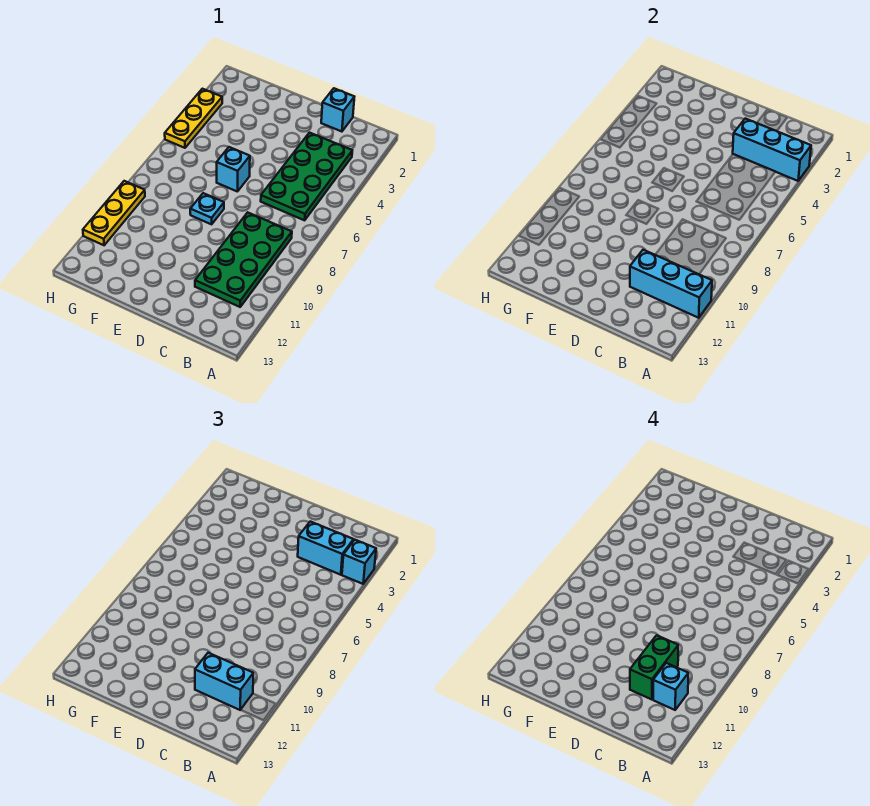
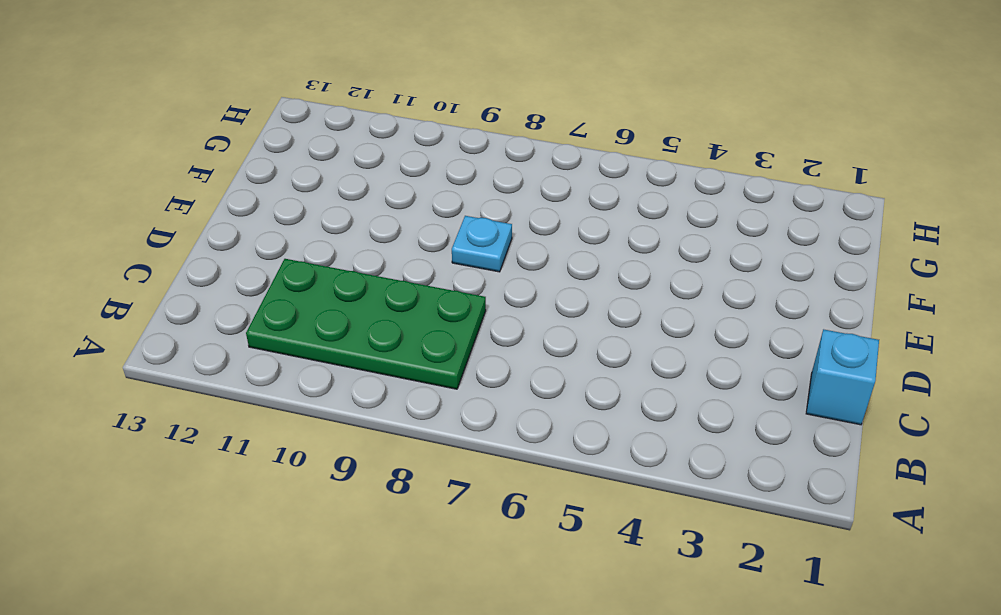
none -> green 2x4 plate [261,133,352,220]
none -> cyan 1x1 brick [217,147,250,192]
none -> yellow 1x3 plate [165,89,222,148]

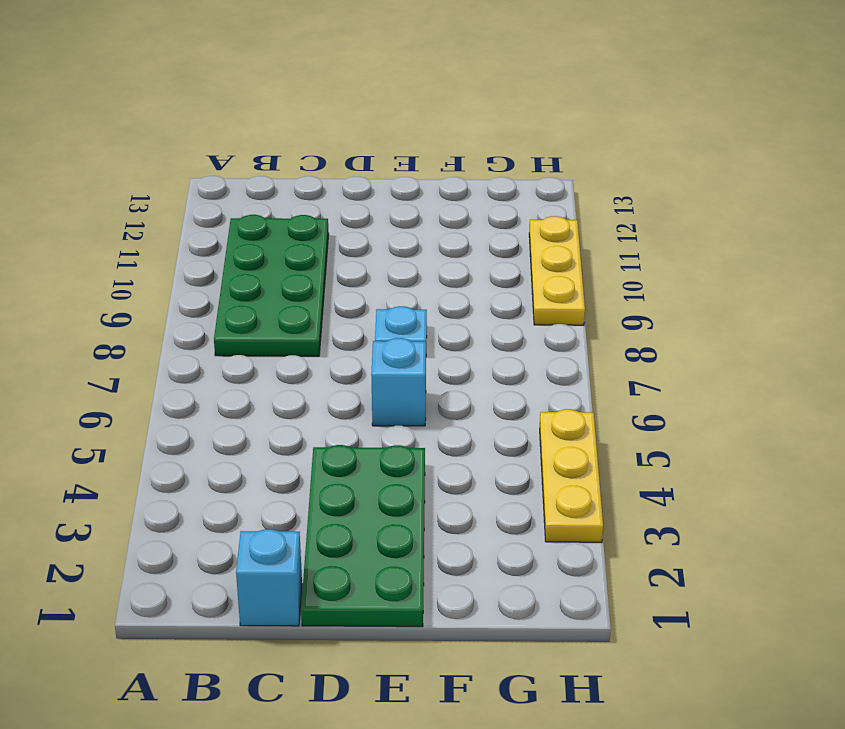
green 2x4 plate [301,445,425,627] -> green 2x4 plate moved to [261,133,352,220]
none -> cyan 1x3 brick [733,119,811,181]
none -> cyan 1x3 brick [630,250,712,318]
none -> cyan 1x1 brick [342,540,376,584]

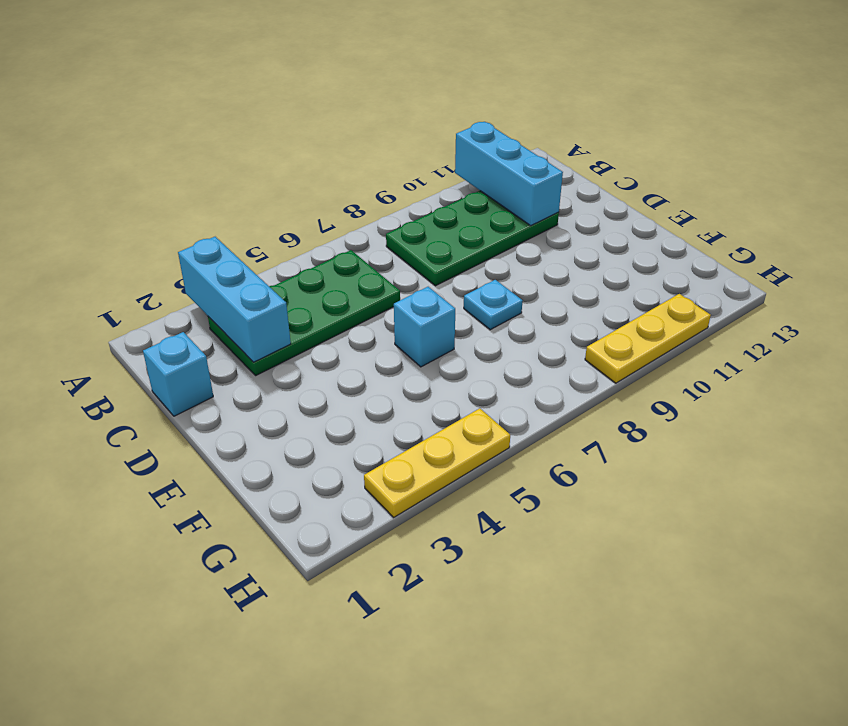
none -> cyan 1x1 brick [342,540,376,584]
none -> cyan 1x2 brick [298,522,354,575]
none -> cyan 1x2 brick [195,653,253,710]

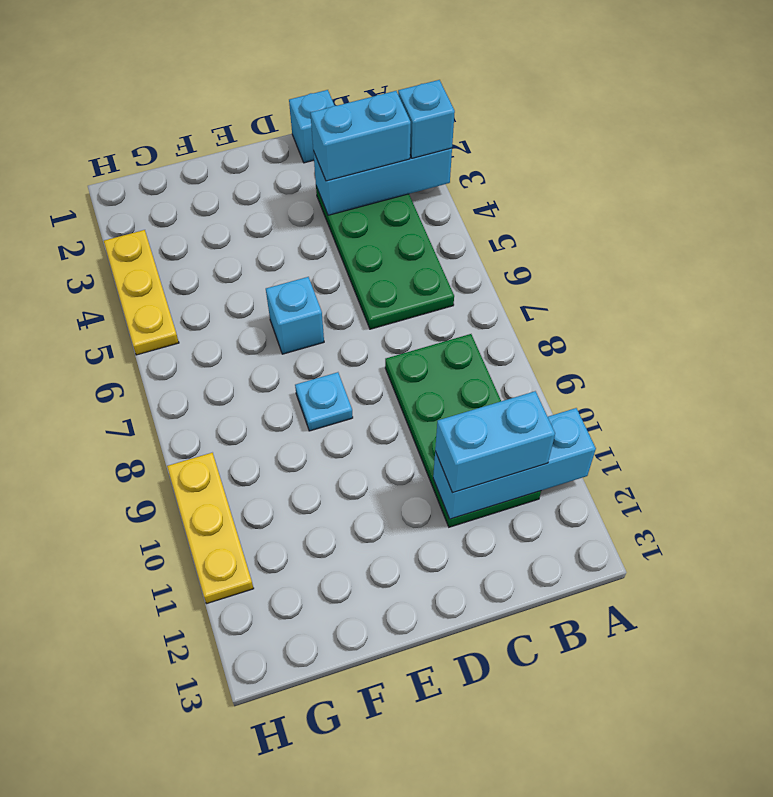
none -> cyan 1x1 brick [653,663,688,710]
none -> green 1x2 brick [630,635,678,700]

